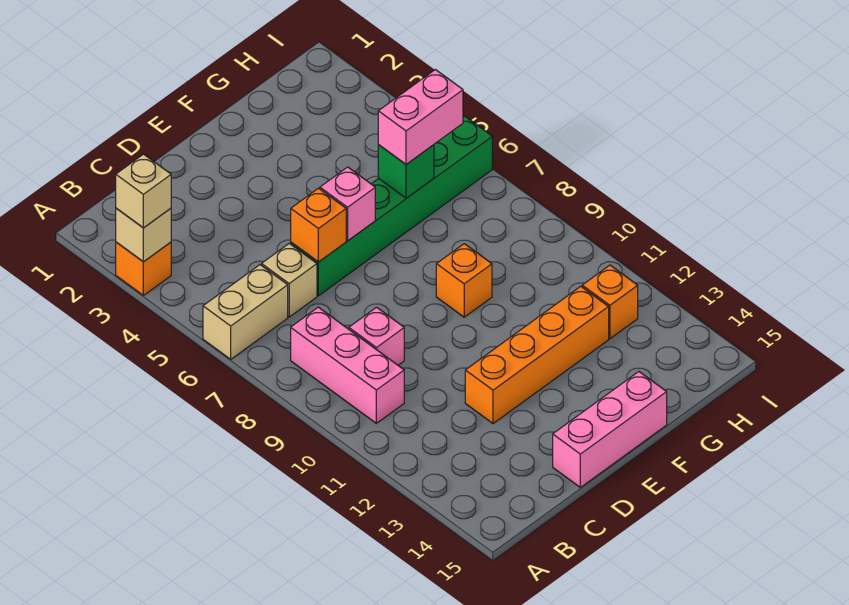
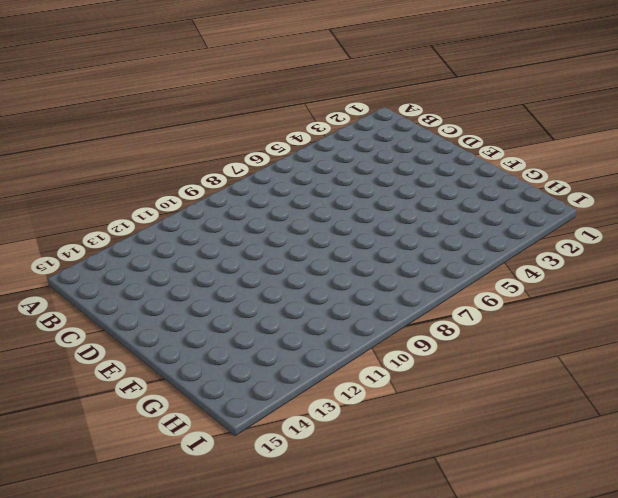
none -> orange 1x1 brick [116,242,171,295]
none -> tan 1x2 brick [203,265,288,359]
none -> pink 1x3 brick [291,307,404,423]

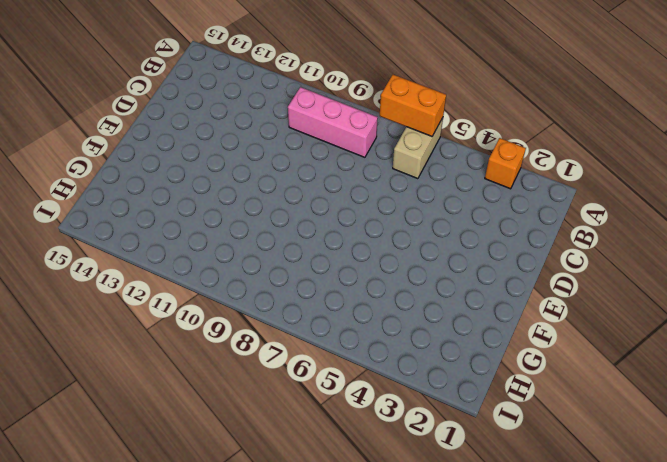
orange 1x2 brick [380,75,446,136] -> none
none -> tan 1x1 brick [262,243,317,317]
none -> pink 1x1 brick [349,307,404,365]
none -> green 1x6 brick [291,116,492,296]

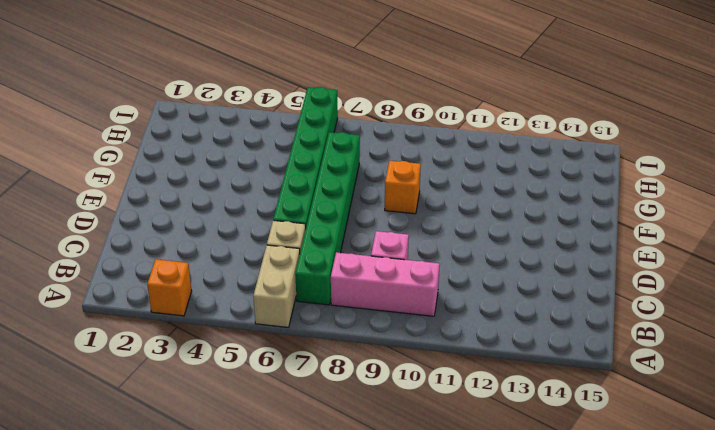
green 1x6 brick [295,132,360,305] -> none
none -> orange 1x4 brick [465,286,609,424]
none -> pink 1x3 brick [553,372,667,487]
none -> orange 1x1 brick [582,265,638,339]

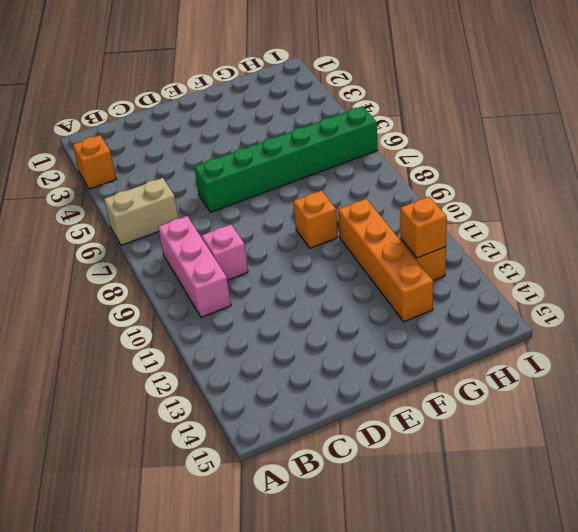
orange 1x4 brick [338,199,433,322] -> orange 1x4 brick turned to [465,286,609,424]
orange 1x1 brick [400,196,447,258] -> orange 1x1 brick moved to [291,188,346,262]
none -> tan 1x1 brick [262,243,317,317]
none -> pink 1x3 brick [553,372,667,487]
none -> tan 1x1 brick [116,208,171,262]

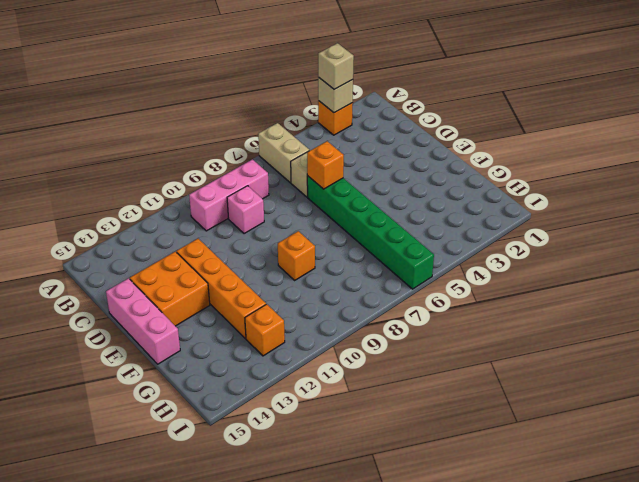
orange 2x2 brick [130,252,210,326] -> none
none -> pink 1x1 brick [320,167,375,241]
none -> green 1x1 brick [378,145,434,198]
none -> pink 1x2 brick [378,70,463,164]

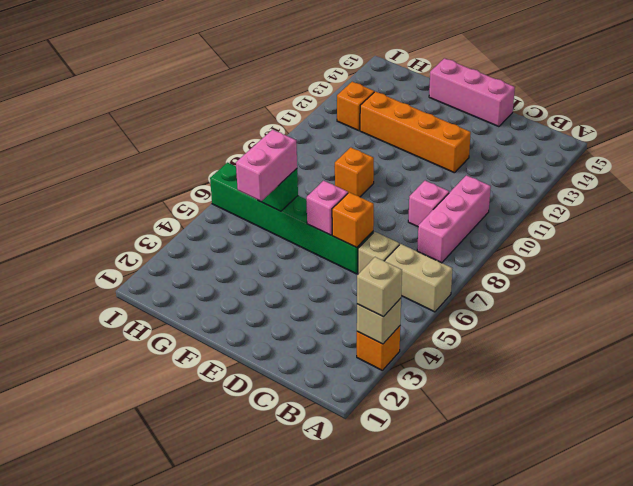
pink 1x2 brick [236,130,297,201] -> pink 1x2 brick turned to [378,70,463,164]

